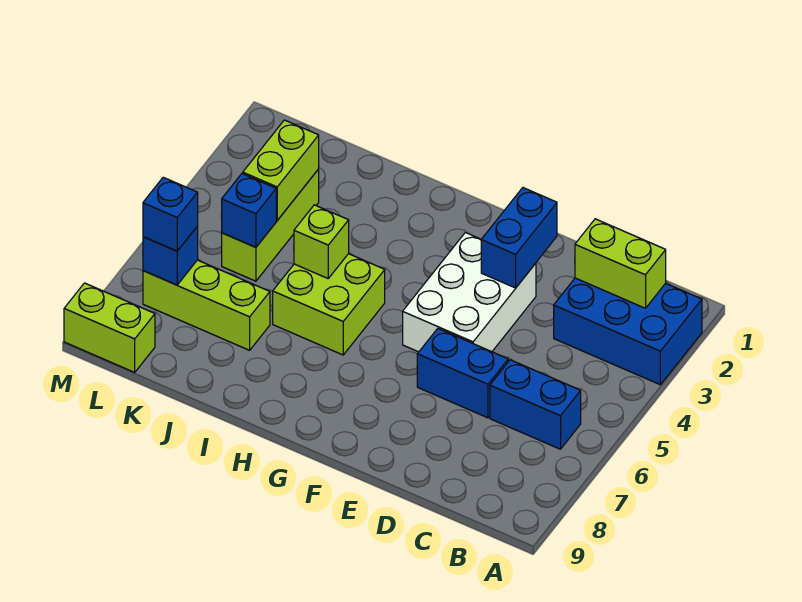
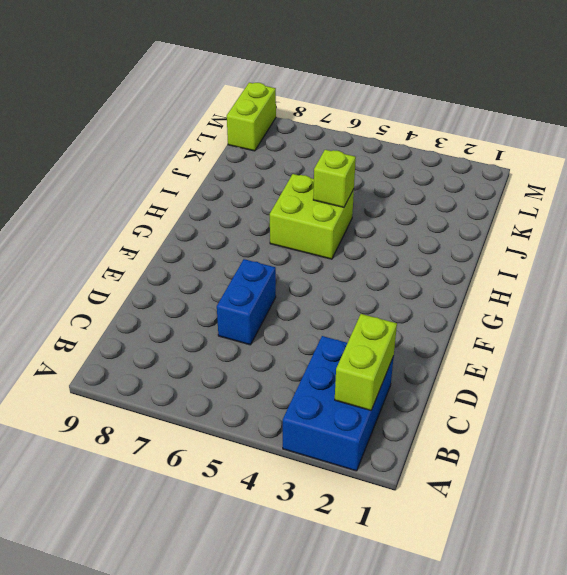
none -> blue 1x2 brick [490,360,581,449]
none -> white 2x3 brick [403,233,536,352]
none -> lime 1x3 brick [143,260,270,350]

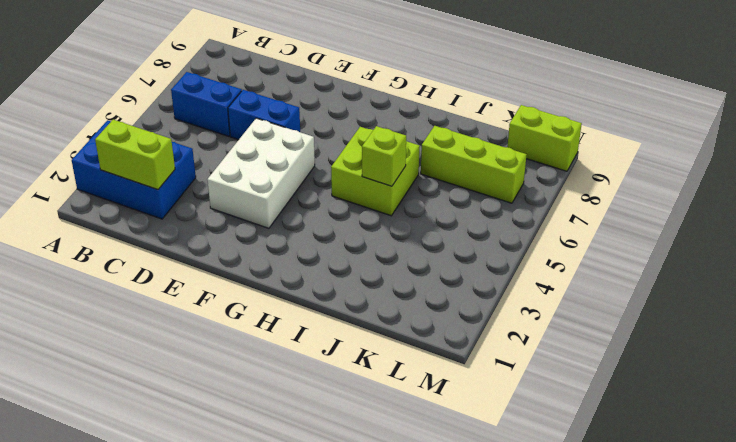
none -> lime 1x3 brick [222,169,319,281]
none -> blue 1x2 brick [481,188,557,288]
none -> lime 1x2 brick [243,120,319,220]

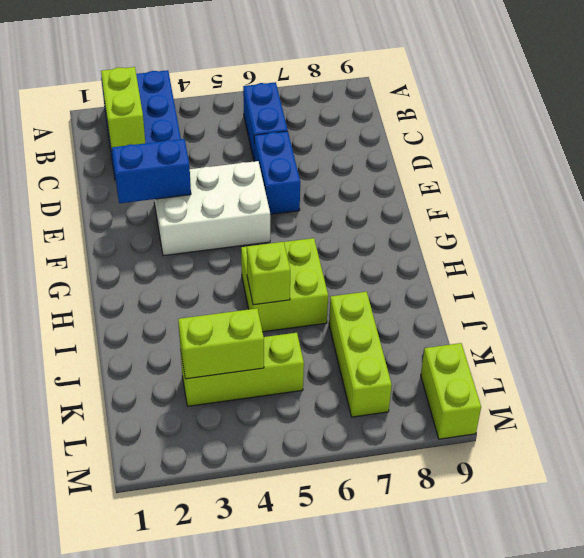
none -> blue 1x1 brick [221,174,276,247]
none -> blue 1x1 brick [143,226,198,285]
none -> blue 1x1 brick [143,177,198,251]

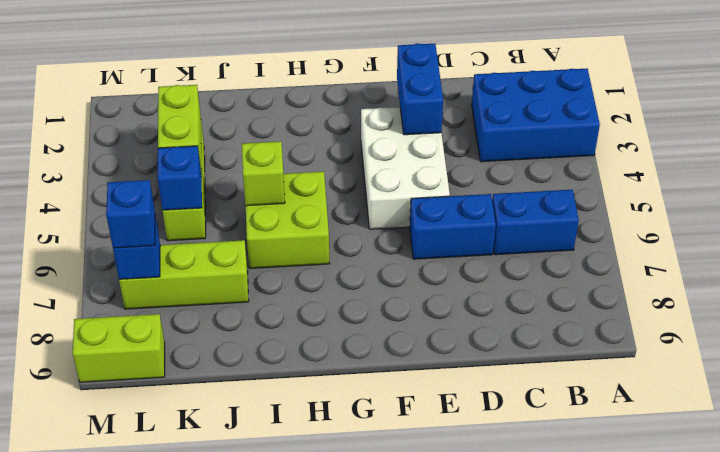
none -> lime 1x2 brick [575,219,666,308]

